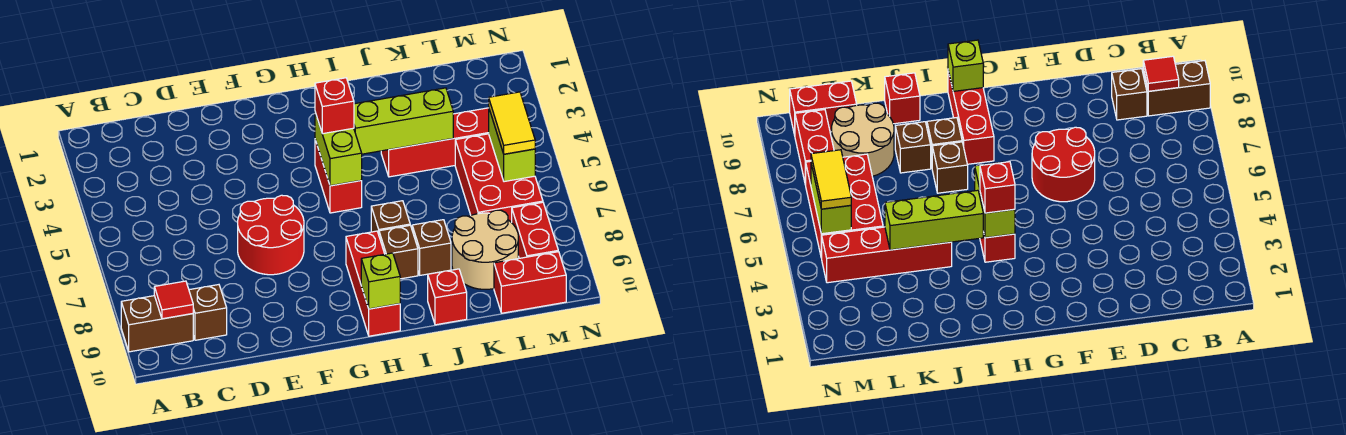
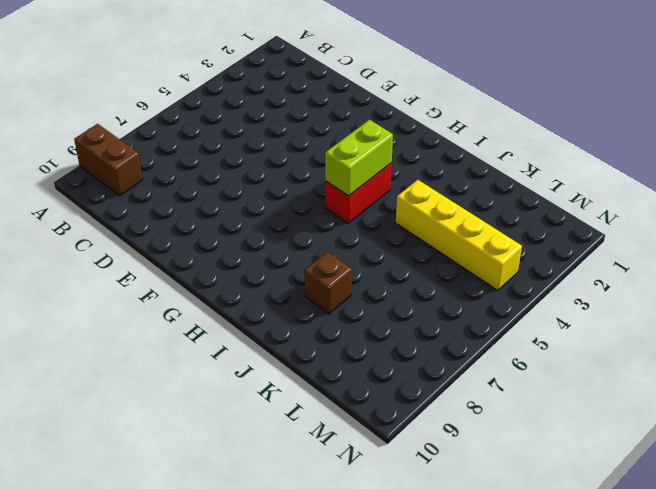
yellow 1x4 brick [396,180,522,291] -> red 1x4 brick [381,108,489,177]
none -> brown 1x1 brick [189,285,227,340]
none -> red 2x2 round brick [238,195,304,275]
none -> red 1x3 brick [346,231,400,336]

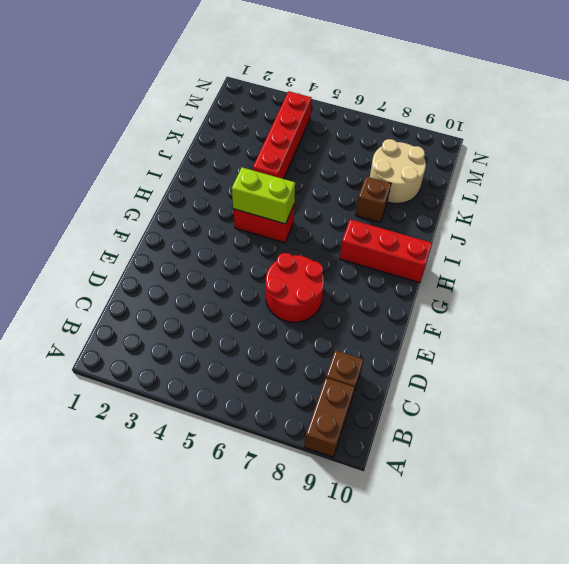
none -> brown 1x1 brick [371,201,410,234]
none -> brown 1x1 brick [379,225,418,279]
none -> red 1x1 brick [428,269,467,325]

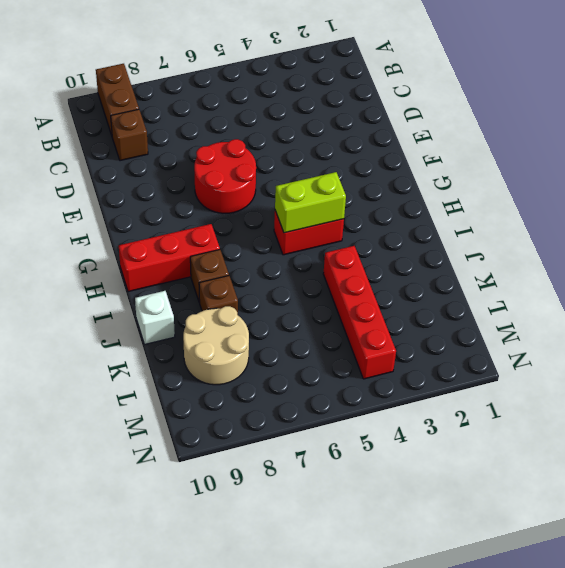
white 1x1 brick [135,291,175,344] -> red 1x1 brick [428,269,467,325]
none -> brown 1x1 brick [371,201,410,234]
none -> red 2x3 brick [455,134,543,223]
none -> red 1x2 brick [494,252,566,313]

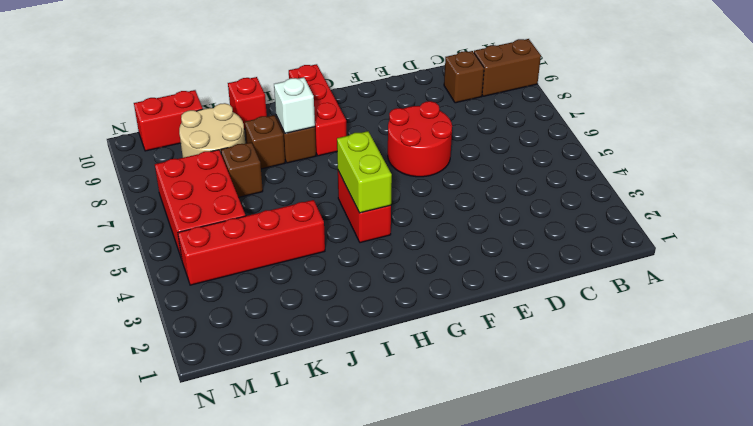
white 1x1 brick [274,77,315,133] -> none
brown 1x1 brick [221,142,263,197] -> brown 1x1 brick moved to [371,201,410,234]
none -> red 1x2 brick [512,202,558,258]
none -> red 1x1 tile [154,281,193,319]
none -> lime 1x1 brick [361,253,400,309]

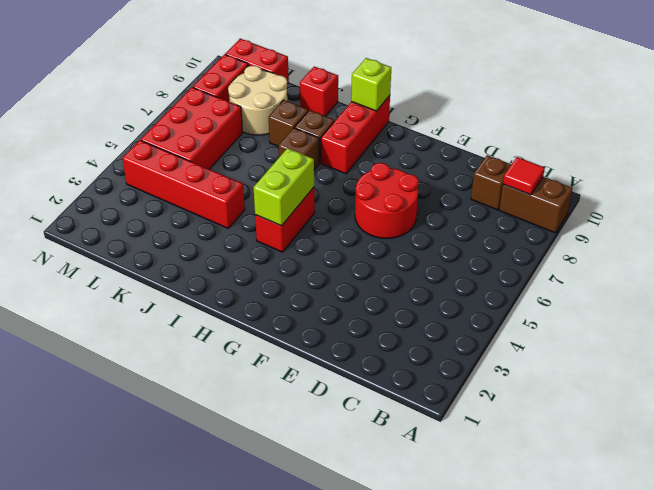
none -> lime 1x3 brick [354,88,453,154]
none -> lime 1x2 brick [489,109,535,182]
none -> red 1x1 brick [315,78,354,134]

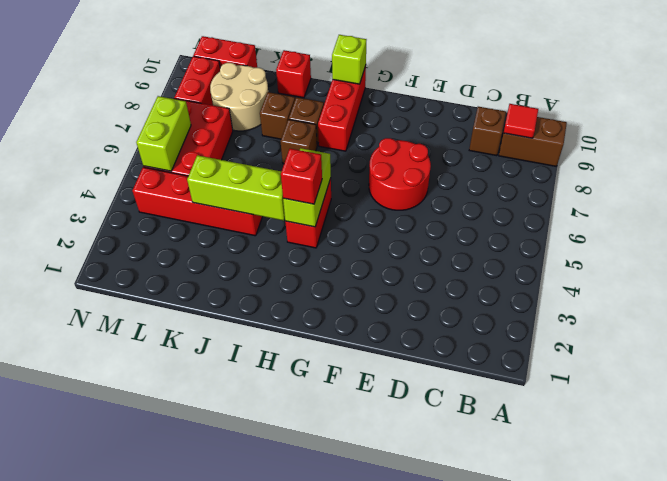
none -> yellow 1x2 tile [489,92,535,154]

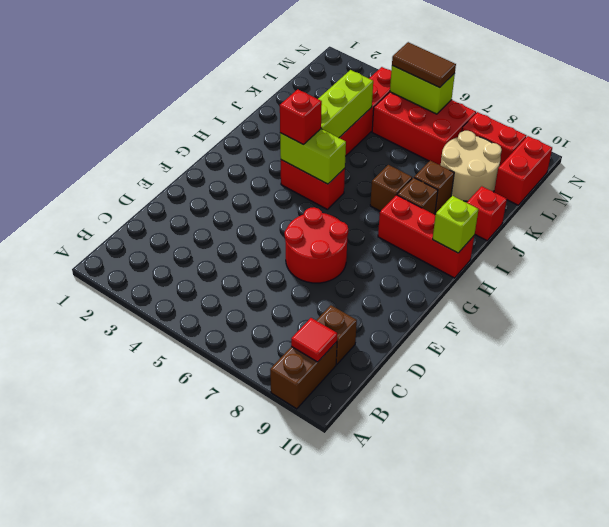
brown 1x2 tile [392,42,456,88] -> yellow 1x2 tile [489,92,535,154]

